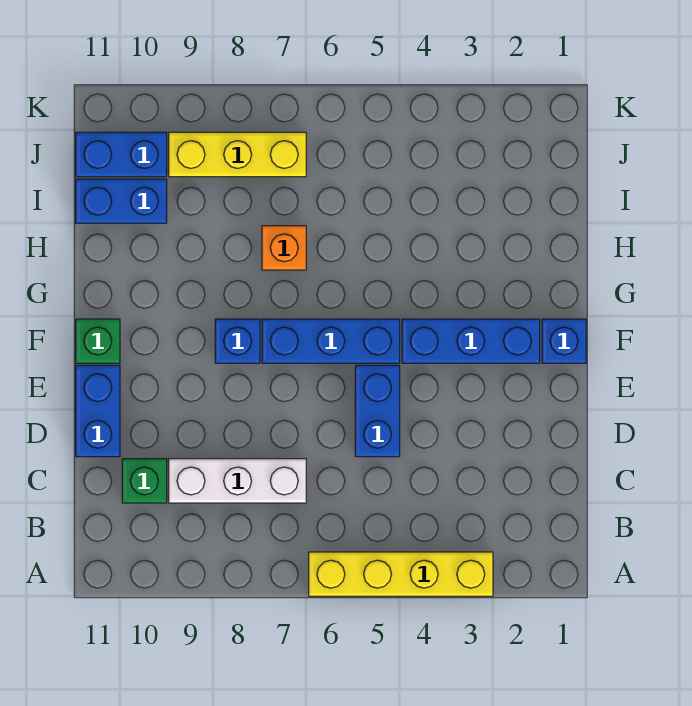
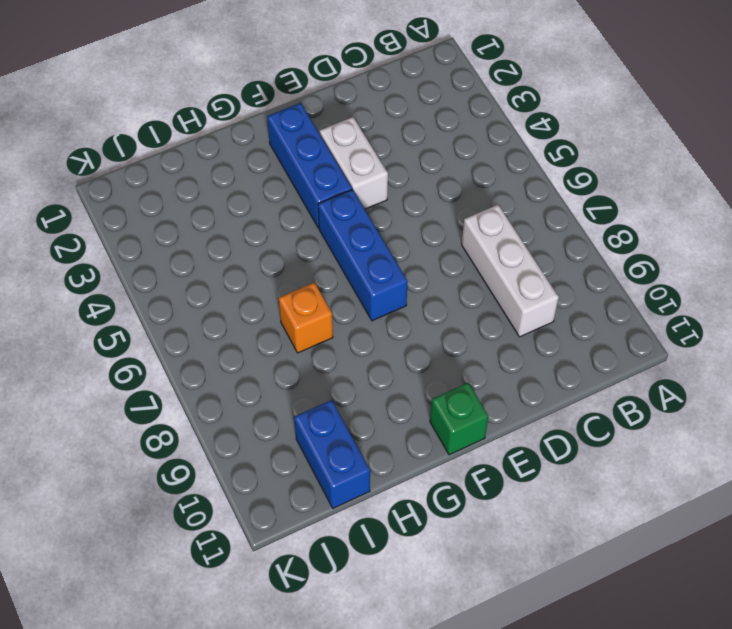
white 1x2 brick [320,117,388,209] -> none
none -> yellow 1x4 brick [309,552,493,596]
none -> green 1x1 brick [122,459,167,503]
none -> blue 1x2 brick [355,365,400,457]

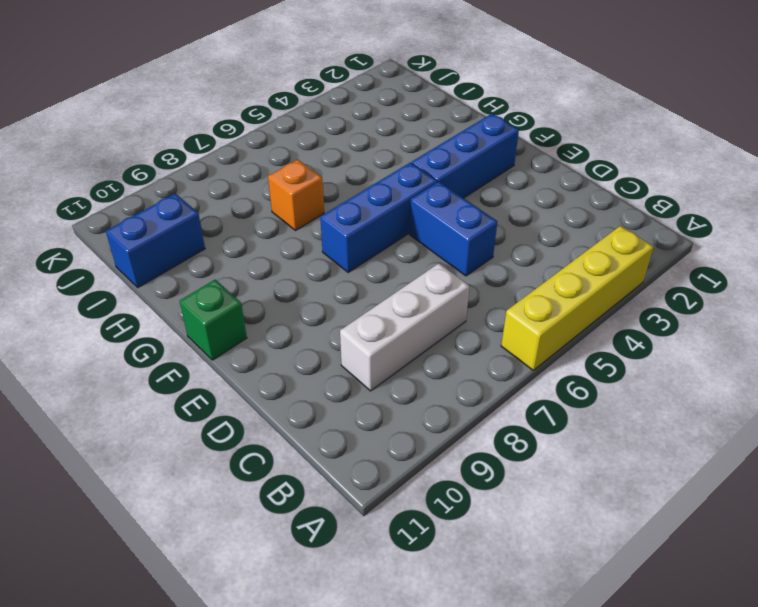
none -> green 1x1 brick [122,459,167,503]
none -> blue 1x2 brick [76,365,120,457]
none -> blue 1x1 brick [542,319,586,363]

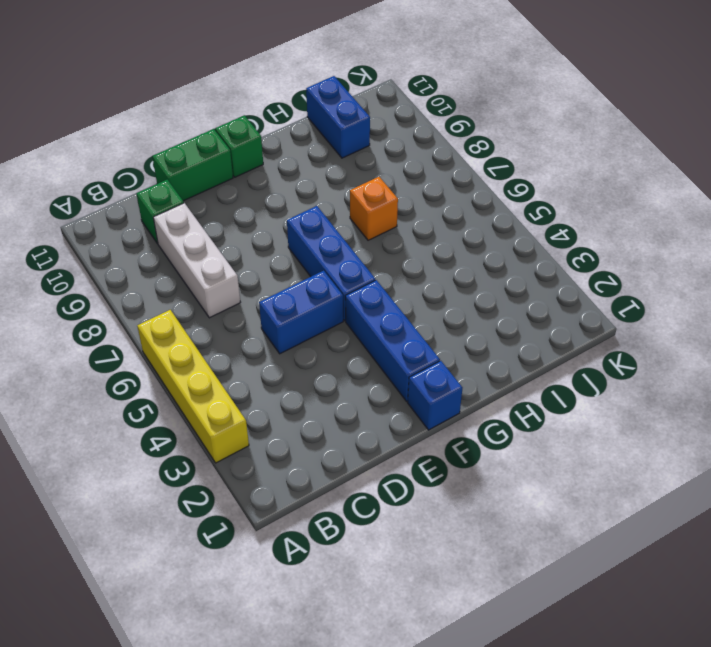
green 1x2 brick [152,129,233,201] -> blue 1x2 brick [76,365,120,457]
none -> blue 1x1 brick [215,319,260,363]
none -> yellow 1x3 brick [169,132,306,177]
none -> blue 1x2 brick [76,132,167,177]

